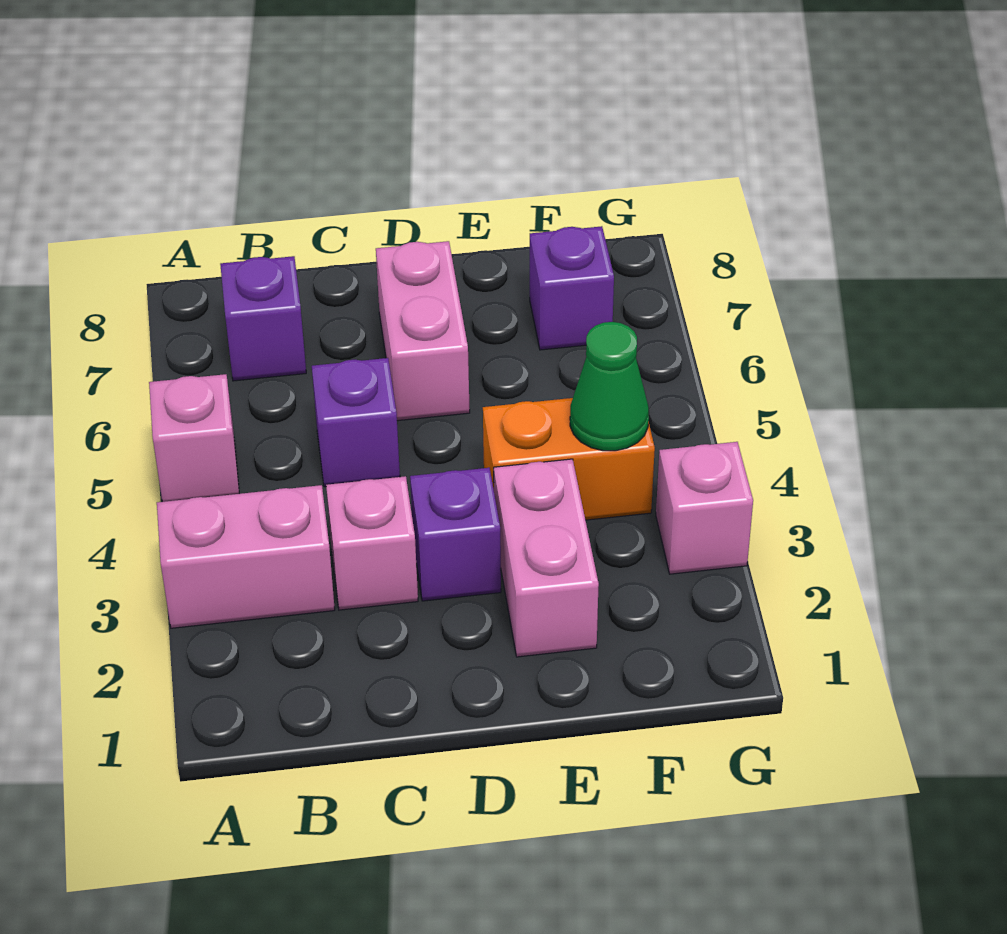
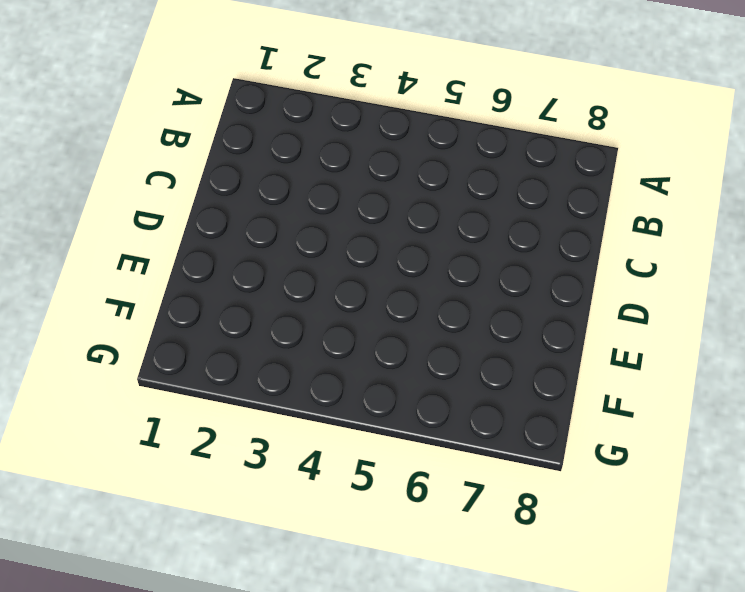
none -> pink 1x2 brick [157,485,335,628]
none -> pink 1x1 brick [149,374,239,502]
none -> purple 1x1 brick [220,256,306,381]

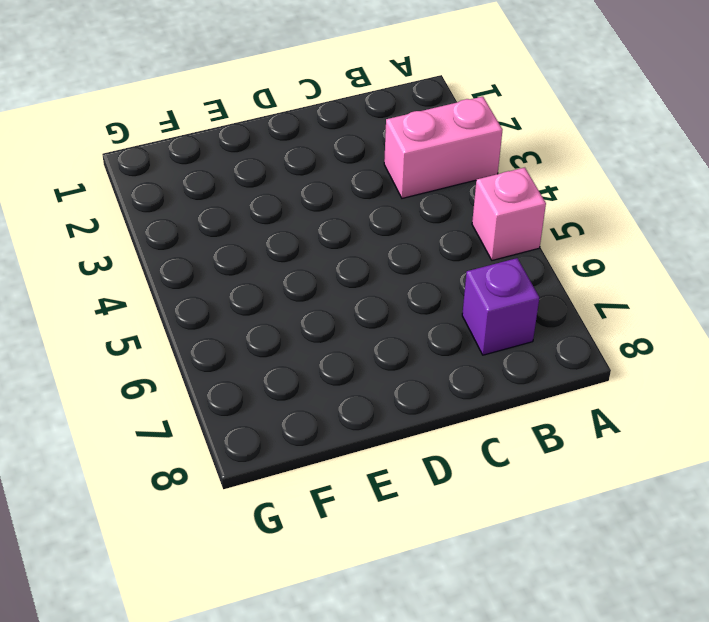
none -> pink 1x1 brick [326,476,418,610]
none -> purple 1x1 brick [312,358,400,487]
none -> purple 1x1 brick [410,468,501,601]

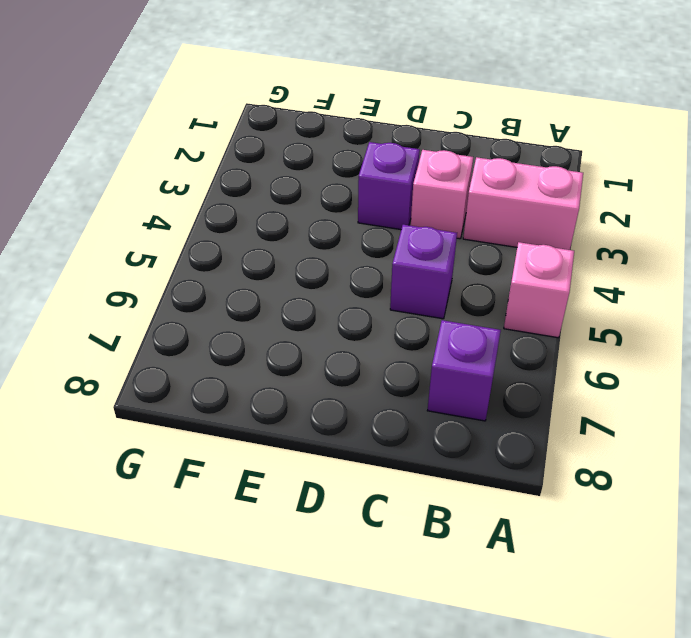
none -> pink 1x2 brick [376,241,470,421]
none -> pink 1x2 brick [494,459,599,657]
none -> orange 1x2 brick [483,398,655,520]

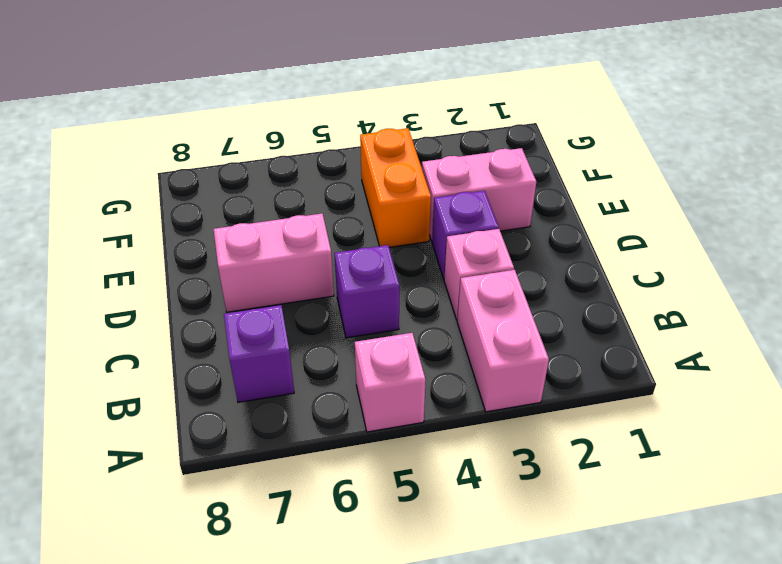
none -> purple 1x1 brick [530,226,614,350]
none -> pink 1x1 brick [656,442,753,574]
none -> green 1x1 cone [570,322,649,451]

